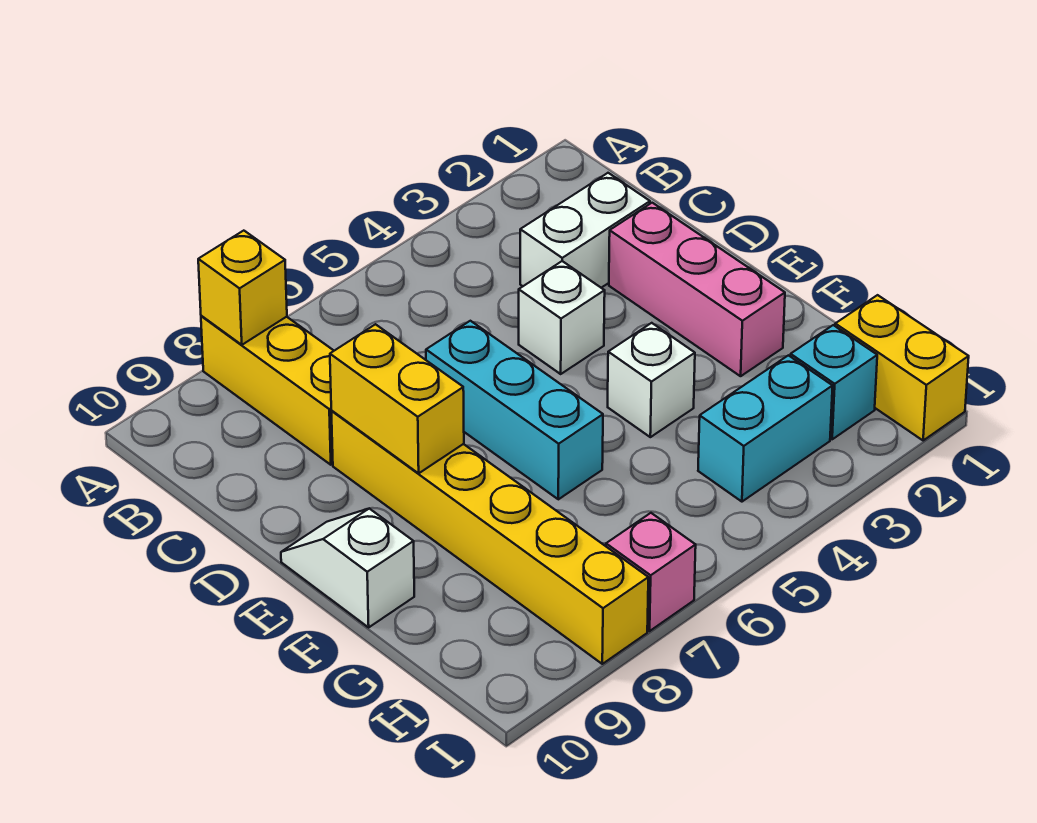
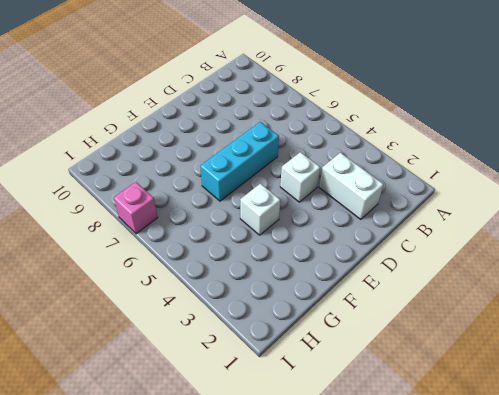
none -> yellow 1x3 brick [201,316,334,465]
none -> pink 1x3 brick [609,203,785,376]
none -> yellow 1x6 brick [331,411,648,664]

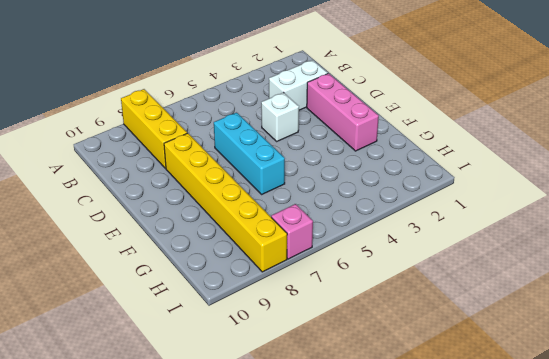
none -> white 1x2 slope [281,508,414,627]
none -> white 1x1 brick [608,323,695,437]
none -> yellow 1x2 brick [835,295,969,441]

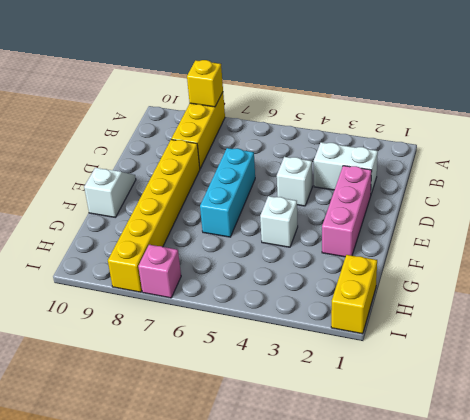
none -> cyan 1x1 brick [790,325,877,439]
none -> cyan 1x2 brick [698,355,833,502]
none -> yellow 1x2 brick [330,324,464,473]

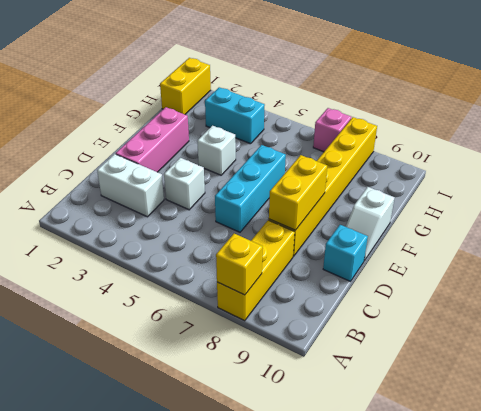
cyan 1x1 brick [323,225,368,281] -> cyan 1x1 brick moved to [790,325,877,439]

